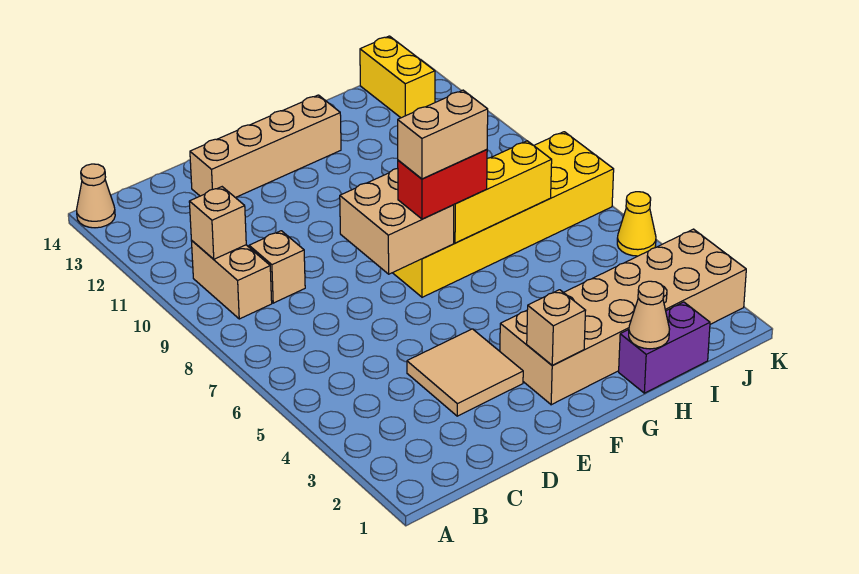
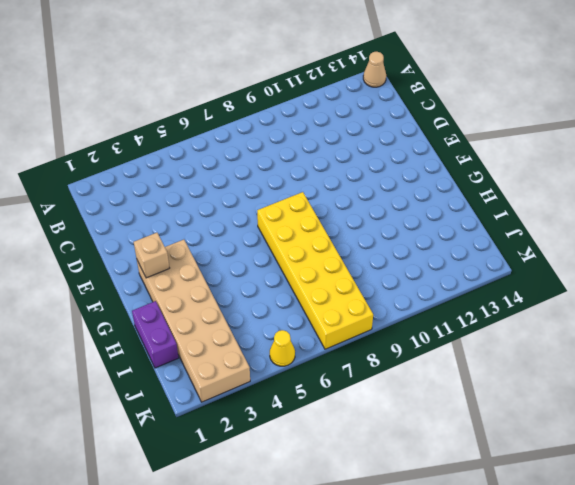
none -> tan 1x2 brick [192,241,272,319]
none -> tan 1x1 brick [249,231,305,303]
none -> tan 2x2 tile [407,329,523,416]

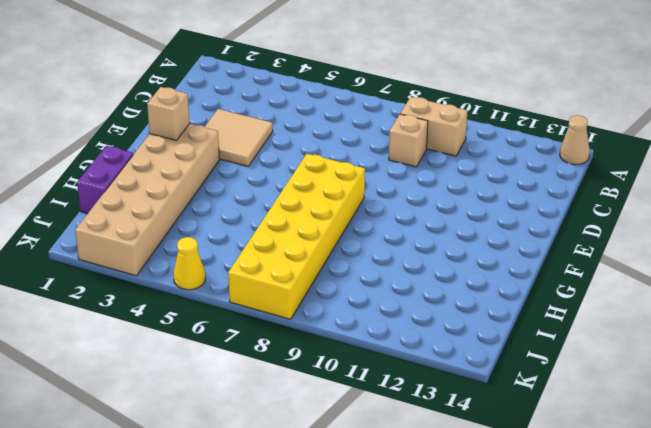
none -> tan 1x4 brick [190,95,341,198]
none -> yellow 1x2 brick [360,36,435,118]
none -> tan 1x1 brick [189,187,246,259]

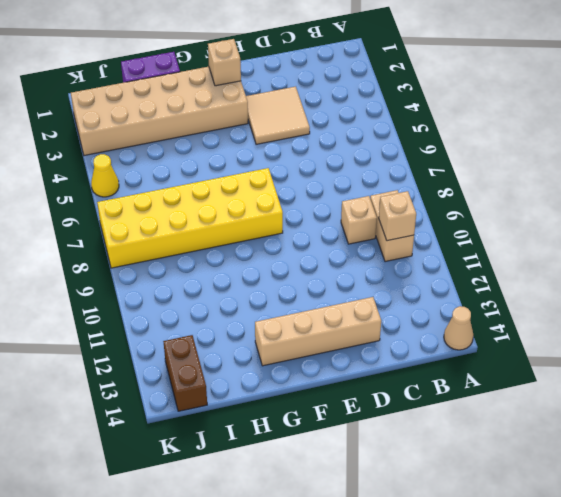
brown 1x2 brick [163,335,207,411] -> yellow 1x2 brick [360,36,435,118]
none -> tan 2x2 brick [340,168,454,274]
none -> yellow 1x3 brick [454,141,552,243]
none -> tan 1x1 cone [629,281,670,349]

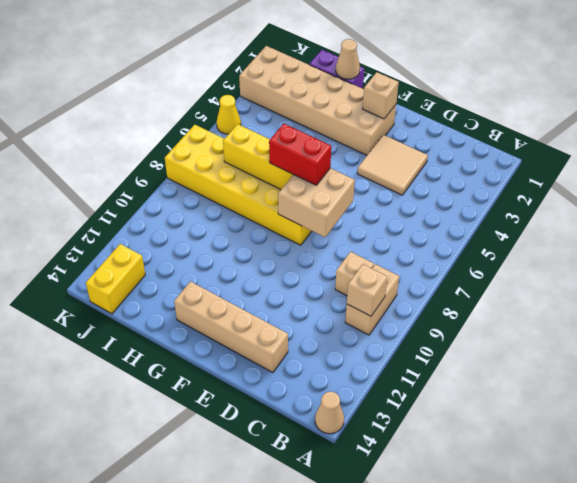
none -> tan 1x2 brick [398,90,488,179]

